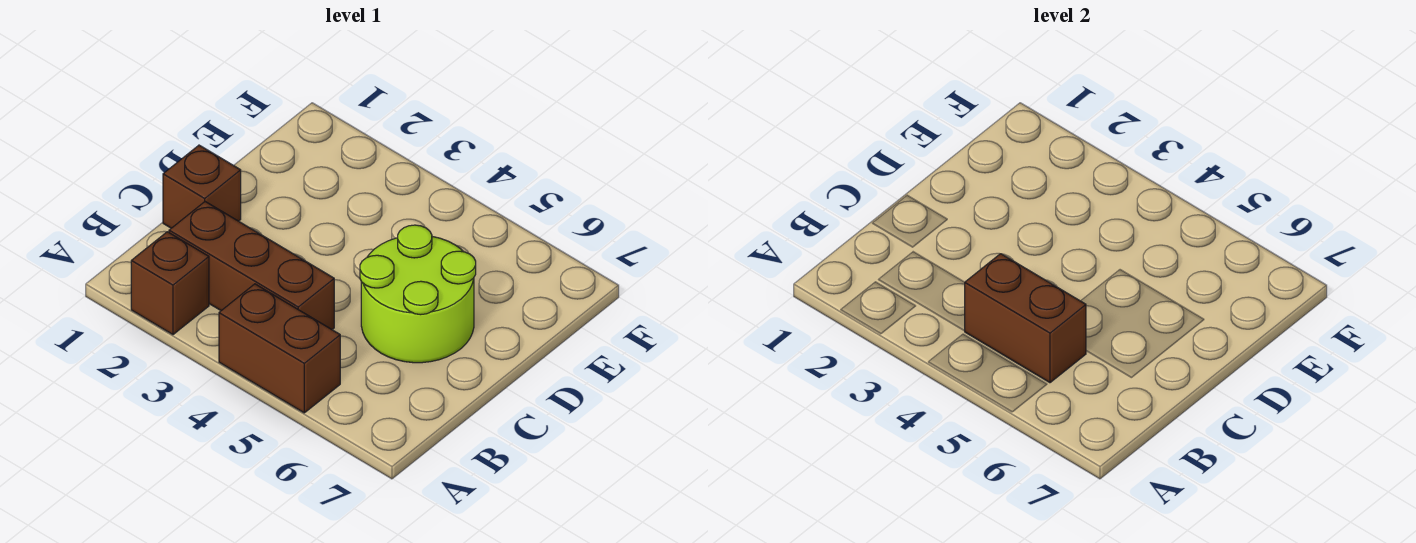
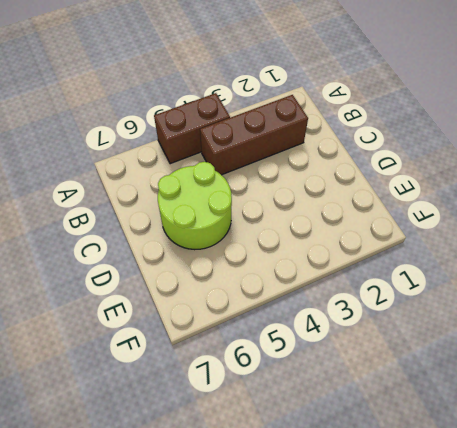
none -> brown 1x1 brick [131,232,209,335]
none -> brown 1x1 brick [163,145,241,228]

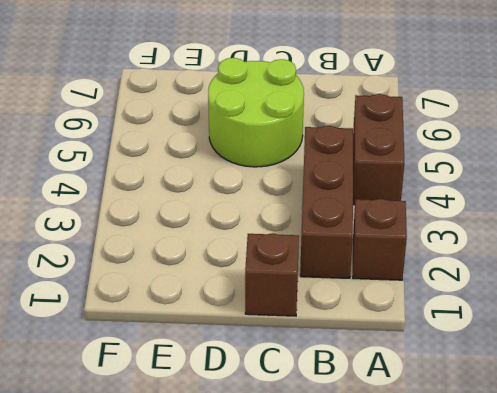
none -> brown 1x2 brick [965,254,1086,383]

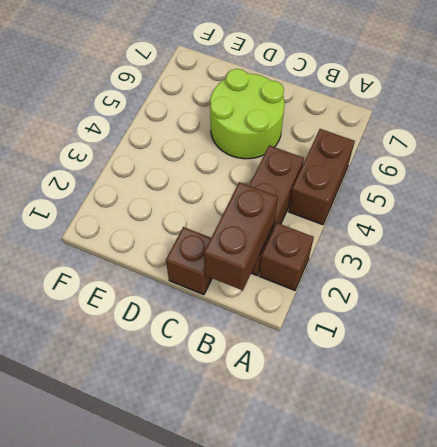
brown 1x2 brick [204,182,278,290] -> brown 1x2 brick moved to [965,254,1086,383]

